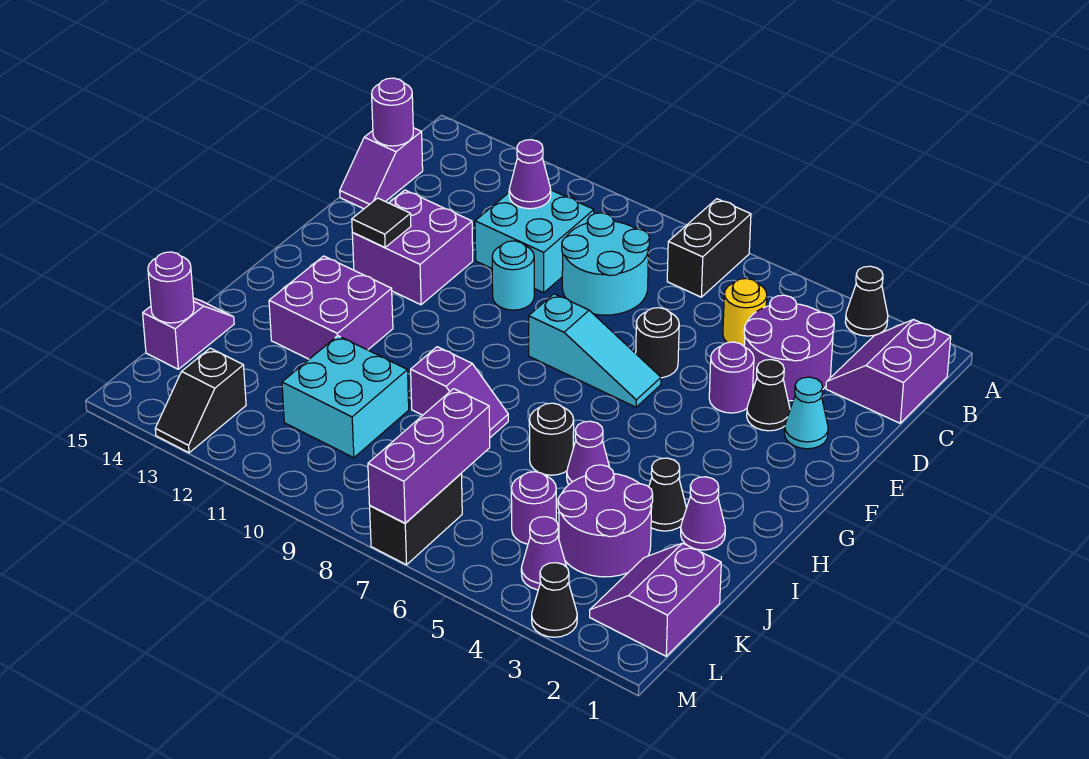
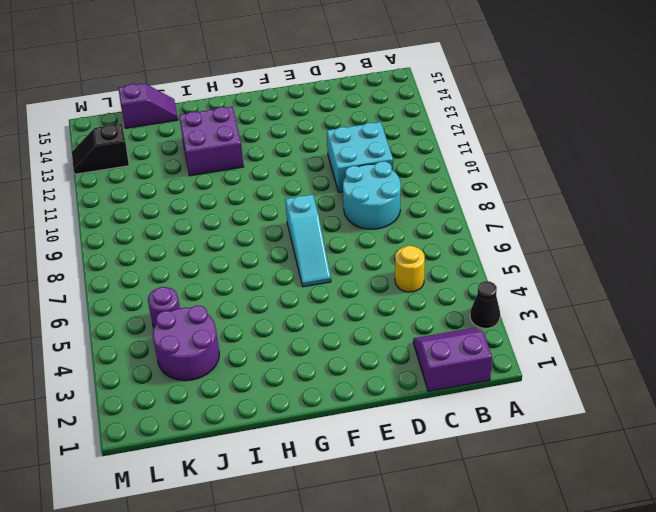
none -> black 1x2 brick [667,199,751,297]
none -> purple 2x2 round brick [744,295,834,401]
none -> purple 1x2 slope [340,128,423,209]
none -> cyan 1x1 cone [784,377,828,449]

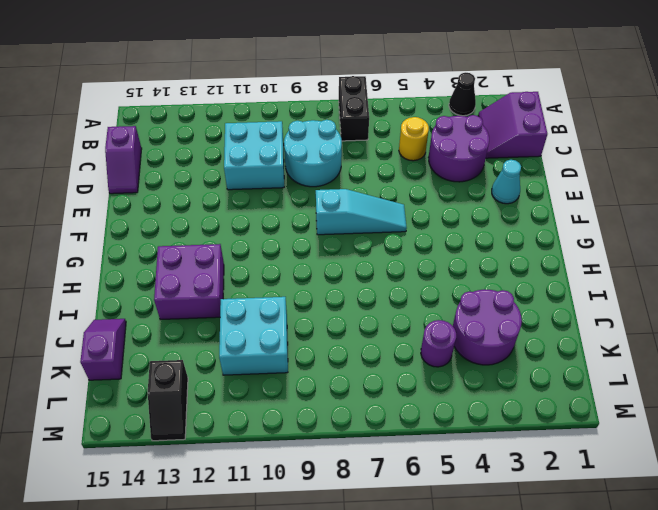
none -> black 1x1 cone [747,360,790,431]
none -> purple 1x1 round brick [709,342,754,413]
none -> black 1x1 round brick [636,308,679,378]
none -> cyan 1x1 round brick [492,241,534,310]

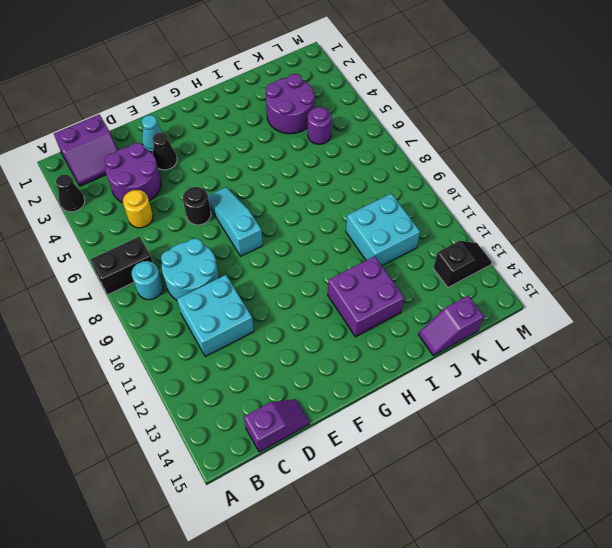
cyan 1x1 round brick [132,261,163,300] -> cyan 1x1 round brick moved to [492,241,534,310]
none -> purple 1x1 round brick [709,342,754,413]
none -> purple 2x2 brick [352,190,473,305]
none -> purple 1x1 cone [681,477,725,550]
none -> black 1x1 cone [649,458,686,531]

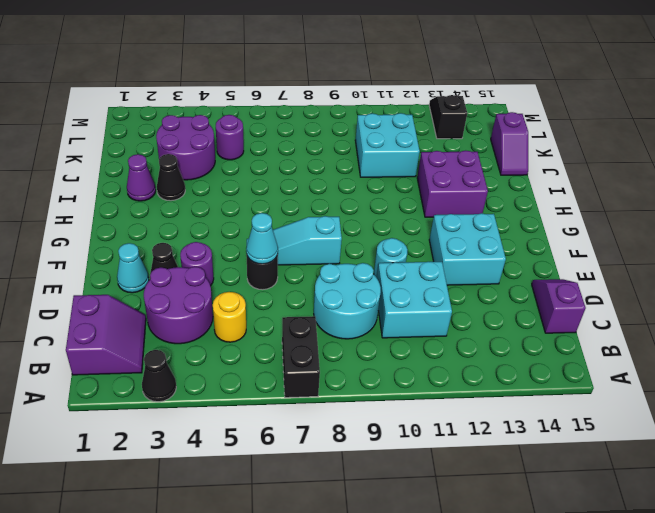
cyan 1x1 cone [246,213,278,264] -> none
cyan 2x2 brick [429,213,506,285] -> purple 2x2 brick [352,190,473,305]
none -> purple 1x1 cone [567,421,610,484]
none -> black 1x1 round brick [529,403,574,475]
none -> purple 1x2 slope [411,347,508,438]
none -> purple 2x2 slope [590,543,721,656]

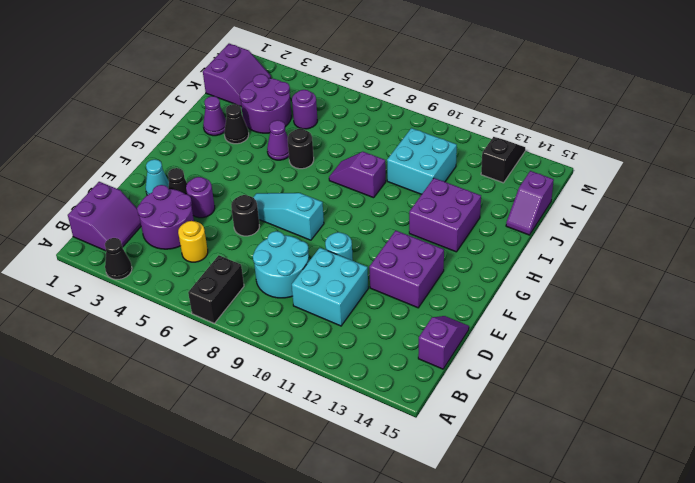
none -> purple 1x1 cone [521,517,566,590]
none -> black 1x2 brick [370,474,462,565]
none -> black 1x1 cone [532,563,577,637]
none -> purple 1x1 cone [509,140,551,209]

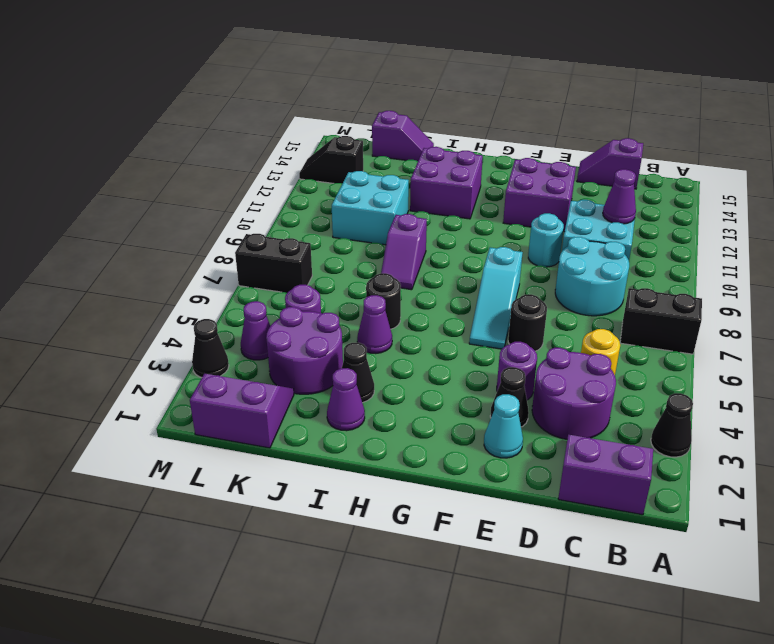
none -> purple 1x1 round brick [372,78,413,146]
none -> black 1x1 tile [352,198,411,247]
none -> purple 1x3 brick [368,389,490,523]
none -> purple 1x1 round brick [148,252,194,323]

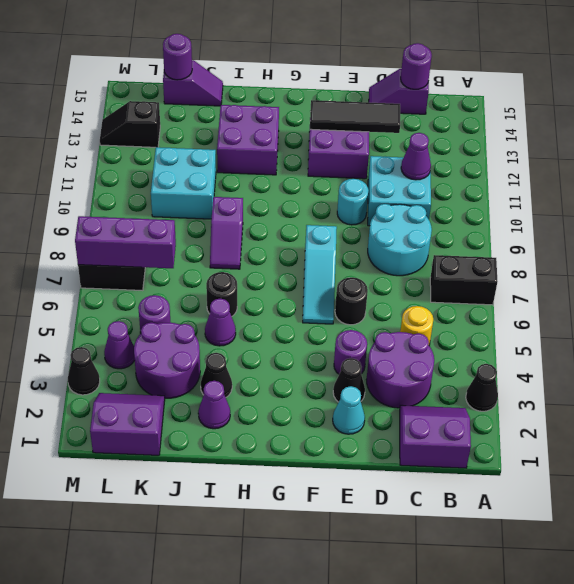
black 1x3 tile [310,100,400,133] -> black 1x1 tile [352,198,411,247]

